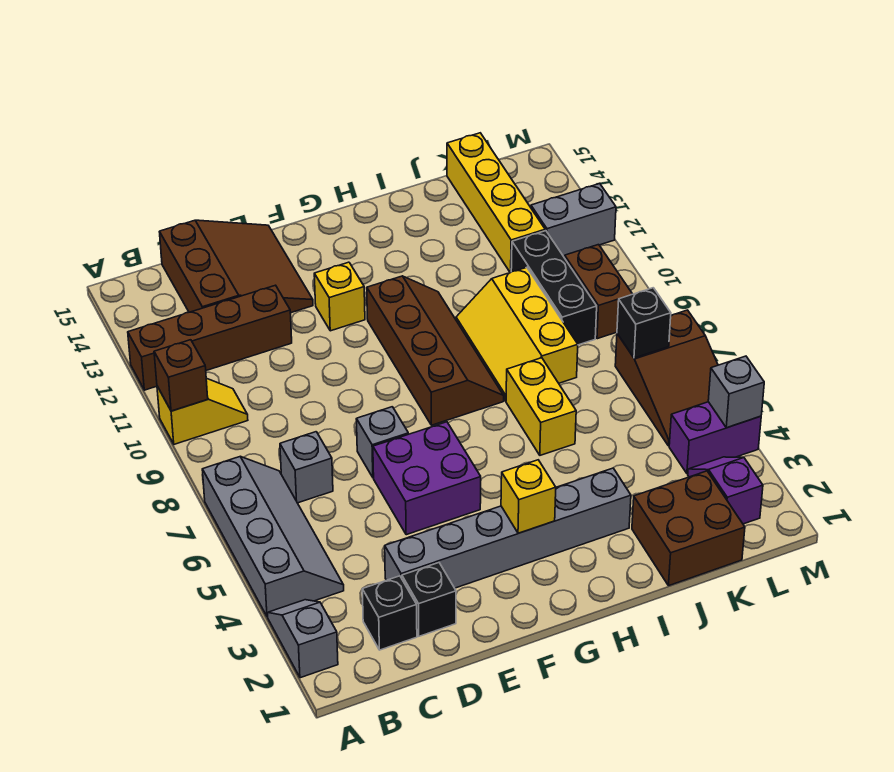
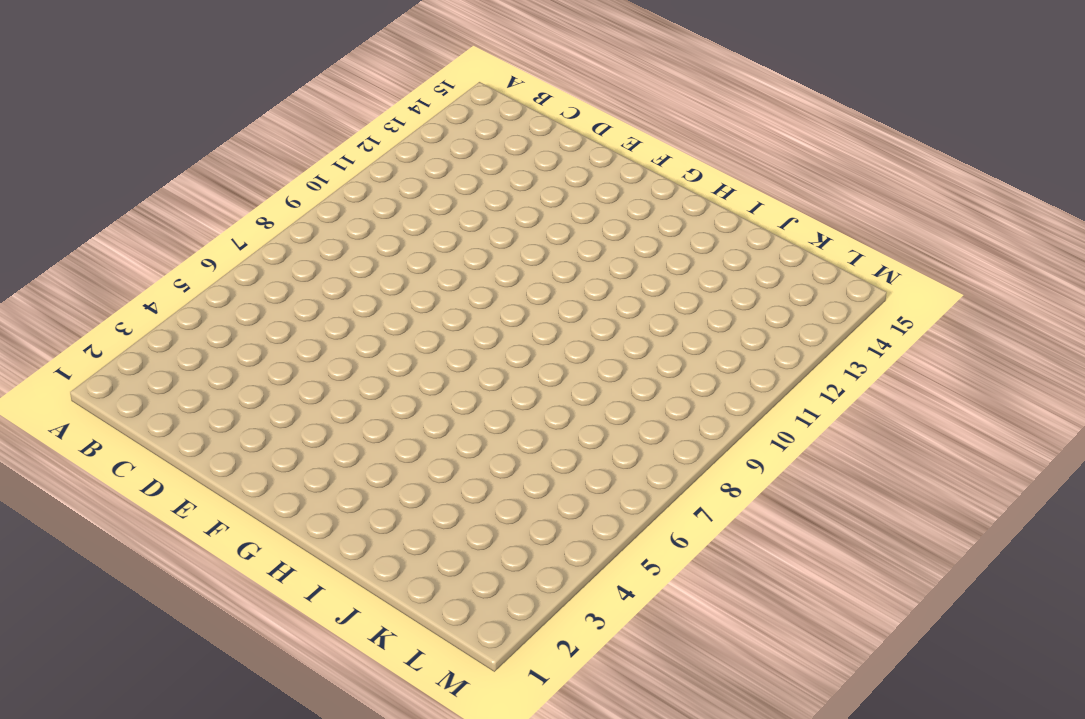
none -> grey 1x2 slope [268,600,338,678]
none -> grey 2x4 slope [202,457,344,617]
none -> yellow 1x2 slope [157,378,248,444]

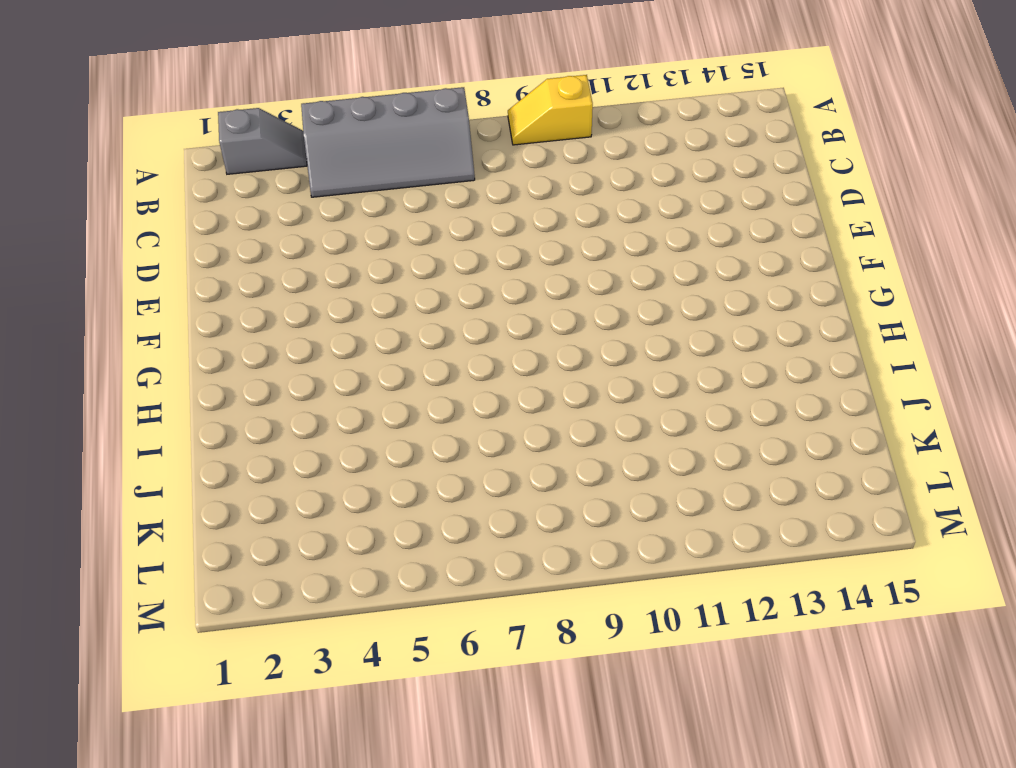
yellow 1x2 slope [508,75,593,145] -> yellow 1x2 slope turned to [157,378,248,444]
none -> brown 1x4 brick [128,285,292,390]
none -> black 1x1 brick [362,576,417,650]
none -> grey 1x1 brick [280,432,333,503]

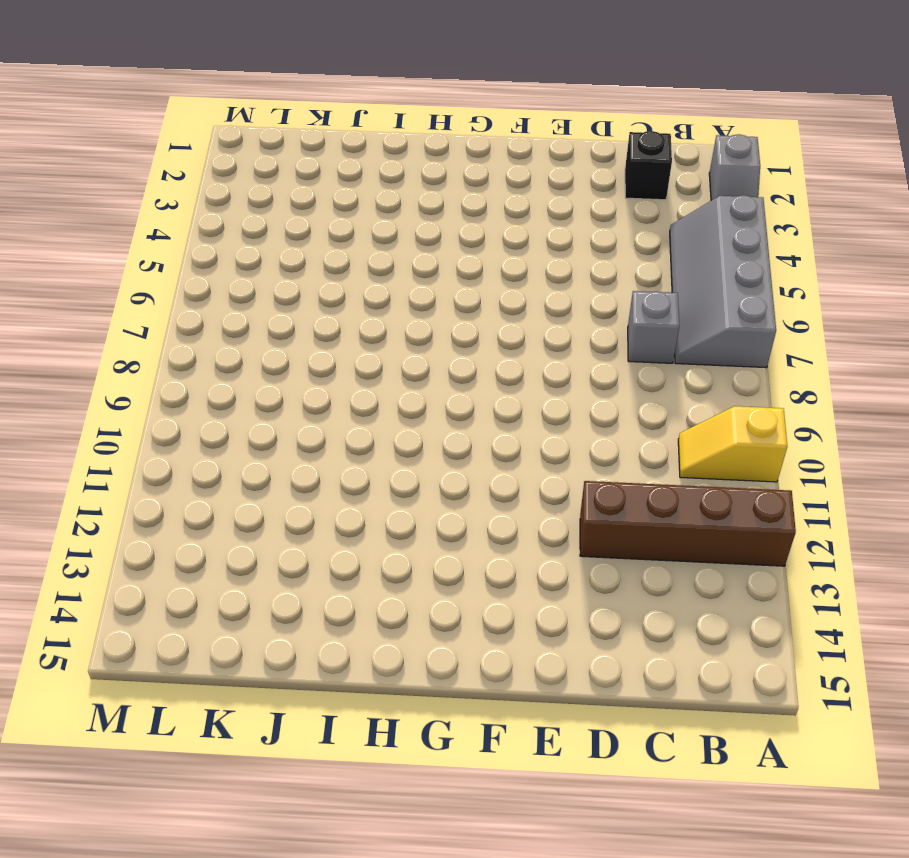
none -> brown 3x3 slope [160,220,313,313]
none -> black 1x1 brick [402,563,456,636]
none -> grey 1x6 brick [385,468,631,588]

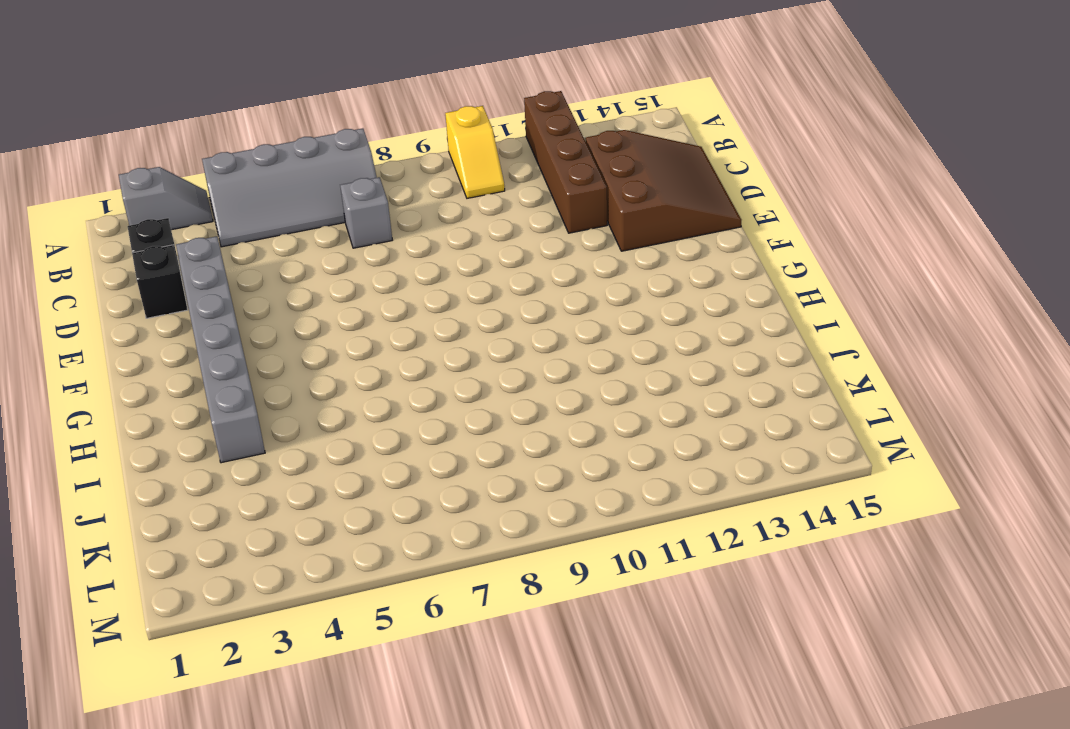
brown 3x3 slope [585,130,741,251] -> brown 3x3 slope turned to [160,220,313,313]
none -> purple 2x2 brick [373,422,481,535]
none -> grey 1x1 brick [356,407,408,478]
none -> yellow 1x1 brick [314,262,365,331]

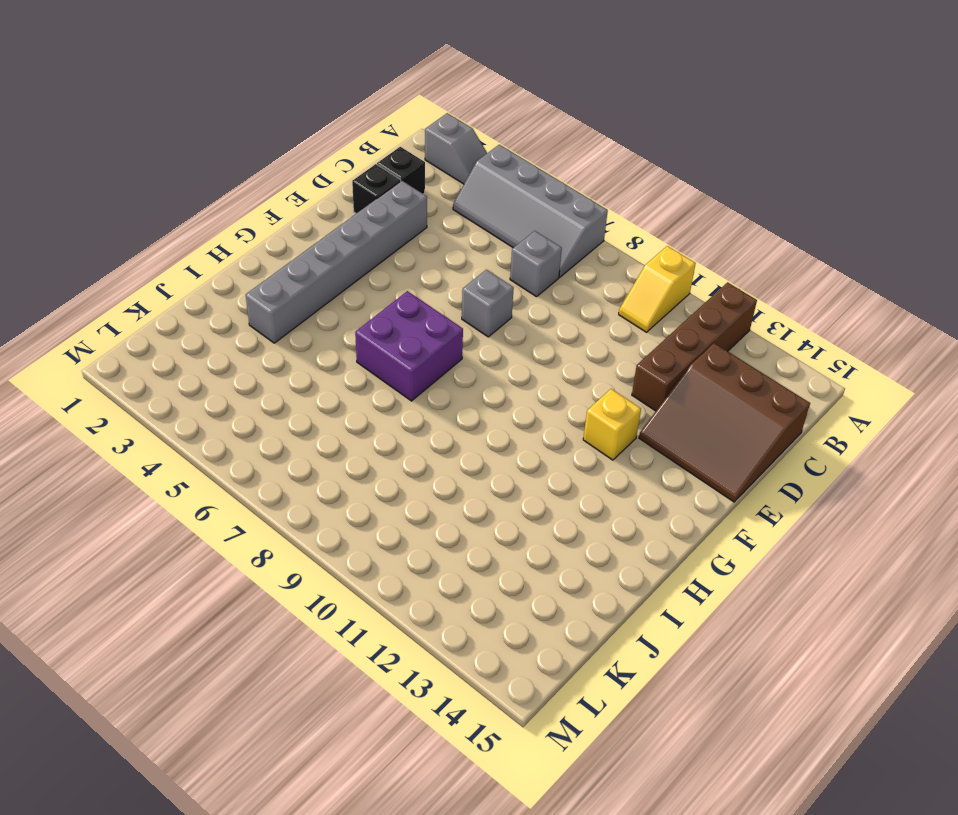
purple 2x2 brick [355,291,463,401] -> purple 2x2 brick moved to [373,422,481,535]
none -> brown 2x4 slope [367,276,504,425]
none -> yellow 1x2 brick [506,358,576,455]
none -> yellow 2x3 slope [456,267,578,401]

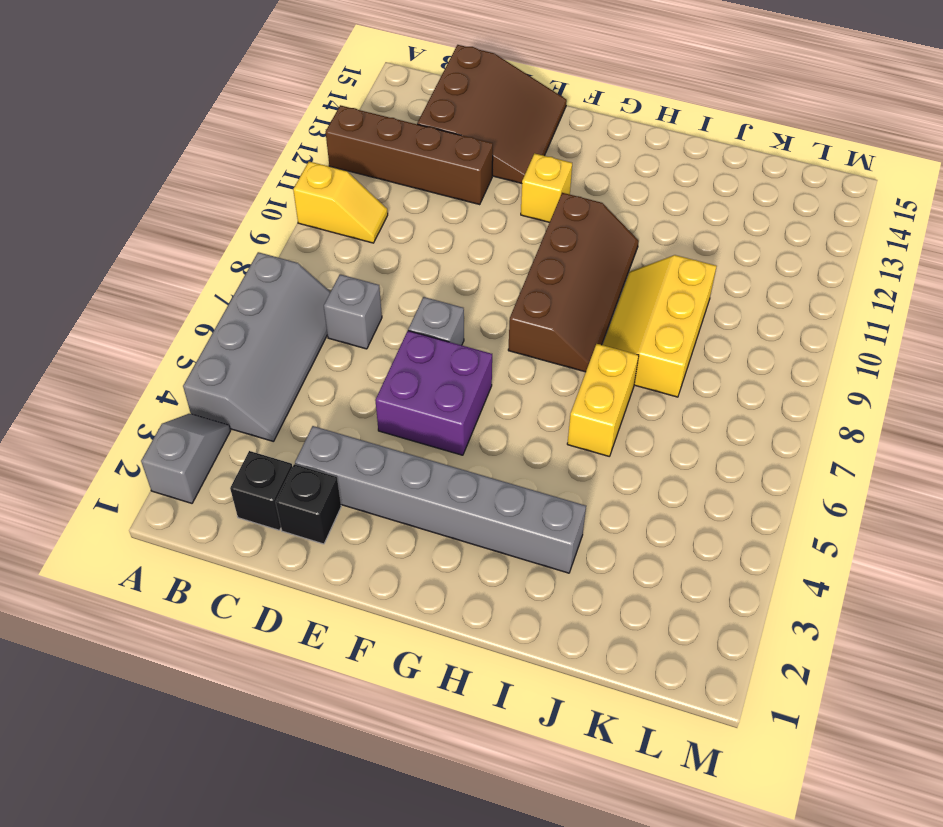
none -> brown 2x2 brick [632,471,745,586]
none -> black 1x3 brick [511,231,597,345]
none -> yellow 1x4 brick [447,133,545,273]

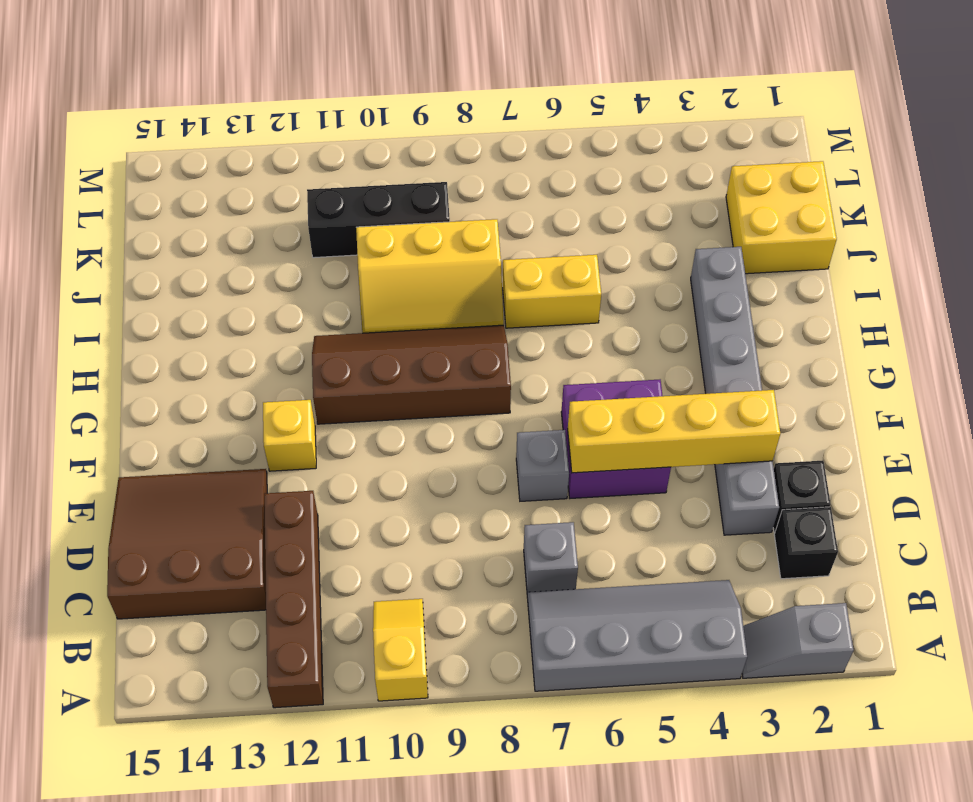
yellow 1x4 brick [568,390,780,473] -> yellow 1x4 brick moved to [447,133,545,273]
yellow 2x2 brick [726,161,837,274] -> brown 2x2 brick [632,471,745,586]
none -> purple 1x2 slope [688,457,763,524]
none -> purple 1x2 brick [669,402,761,474]
none -> brown 2x3 slope [615,310,718,446]

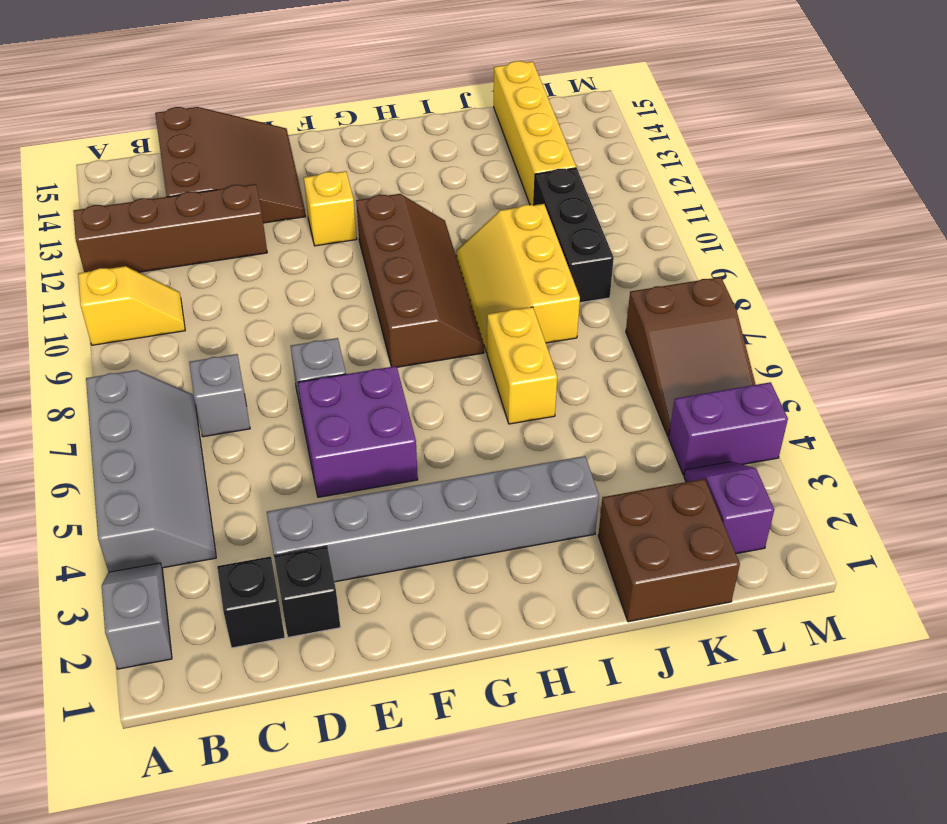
none -> brown 1x2 brick [565,245,632,339]
none -> grey 1x2 brick [531,184,616,256]
none -> brown 1x1 brick [154,340,208,411]

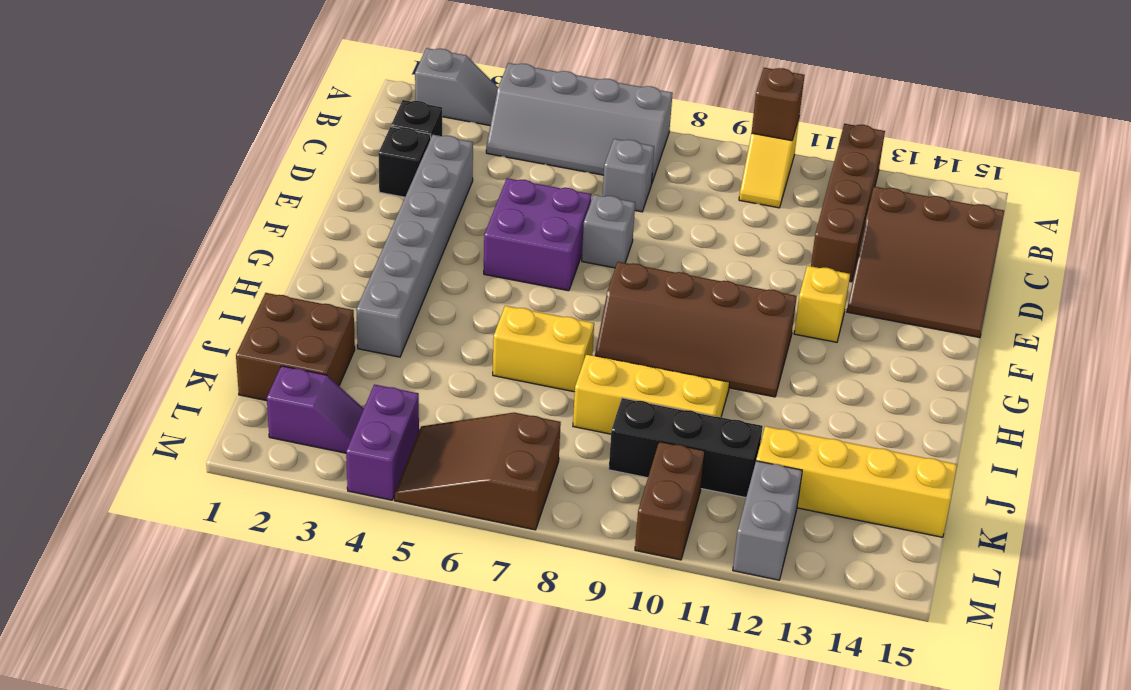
brown 1x2 brick [635,442,705,560] -> brown 1x2 brick turned to [565,245,632,339]
none -> yellow 1x1 brick [501,460,556,533]
none -> black 1x1 brick [617,288,671,358]
none -> grey 1x1 brick [708,356,764,428]

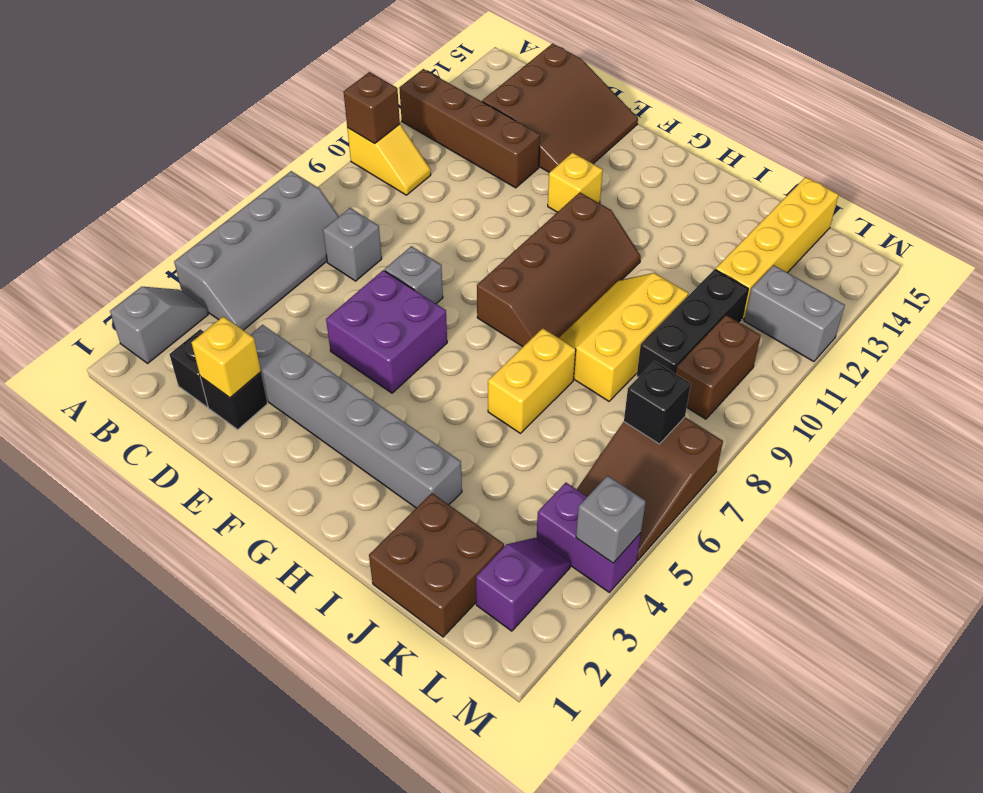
yellow 1x1 brick [191,317,261,398] -> yellow 1x1 brick moved to [501,460,556,533]

